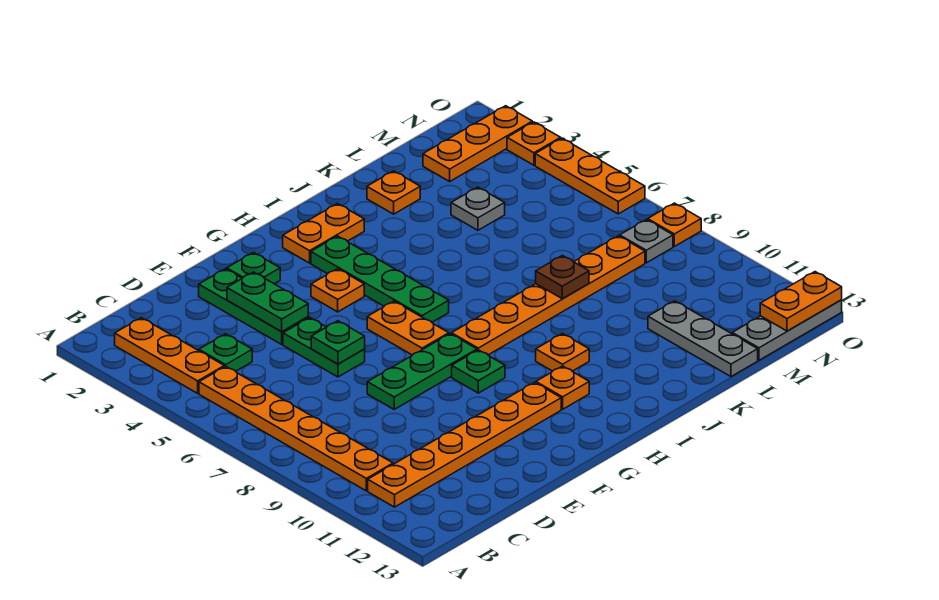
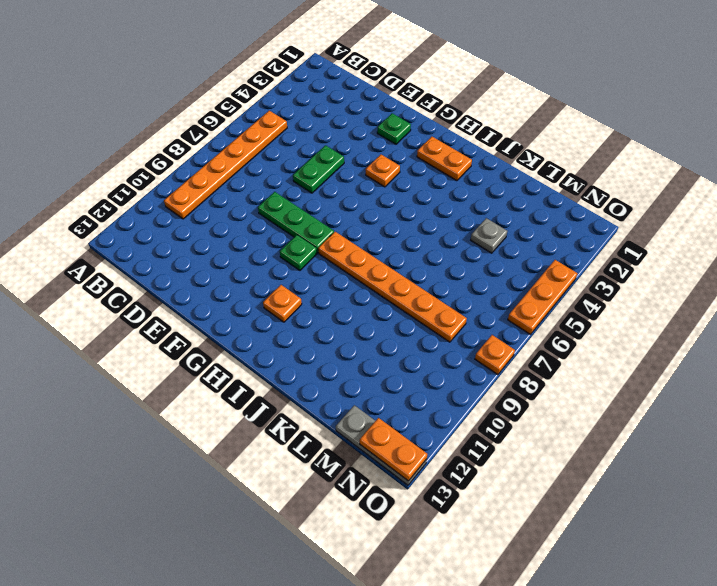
none -> orange 1x3 plate [115,318,224,393]
none -> orange 1x6 plate [368,382,561,507]
none -> green 1x1 plate [199,334,252,371]

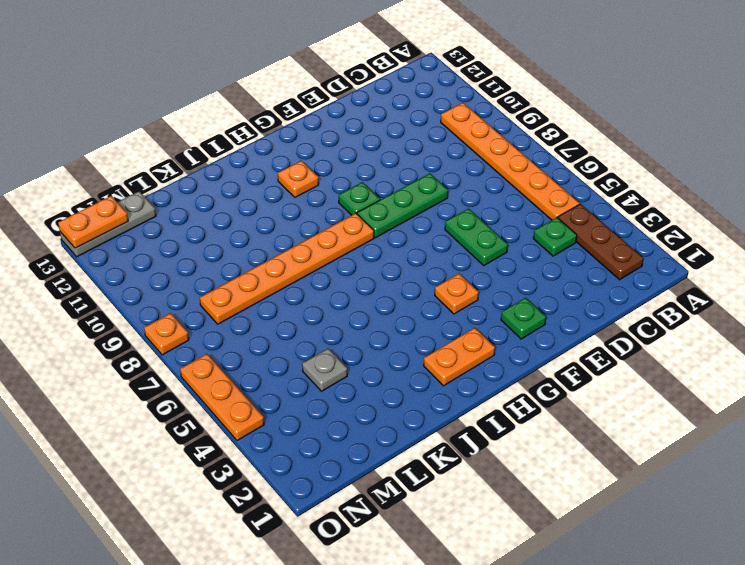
brown 1x3 plate [558,204,643,280] -> orange 1x3 plate [115,318,224,393]
none -> orange 1x6 plate [368,382,561,507]
none -> green 1x3 plate [199,269,308,344]
none -> orange 1x2 plate [367,301,449,355]

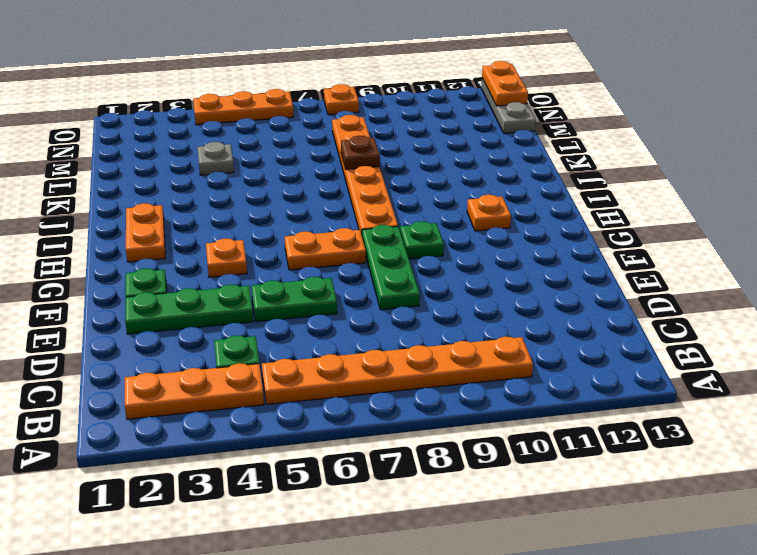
none -> orange 1x6 plate [368,382,561,507]
none -> green 1x4 plate [311,236,449,322]
none -> orange 1x1 plate [536,334,589,371]

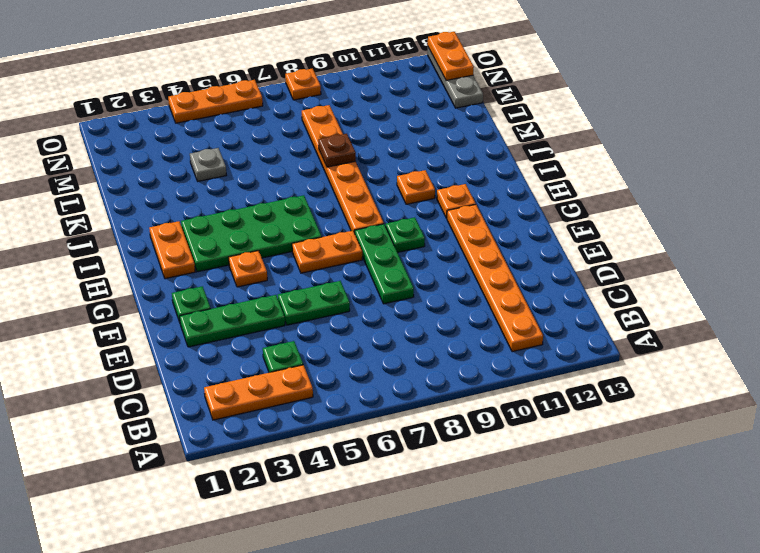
green 2x4 plate [181,195,322,272] -> green 1x4 plate [311,236,449,322]
none -> orange 1x6 plate [199,366,393,491]
none -> orange 1x1 plate [367,171,420,214]
none -> grey 1x3 plate [648,301,758,377]

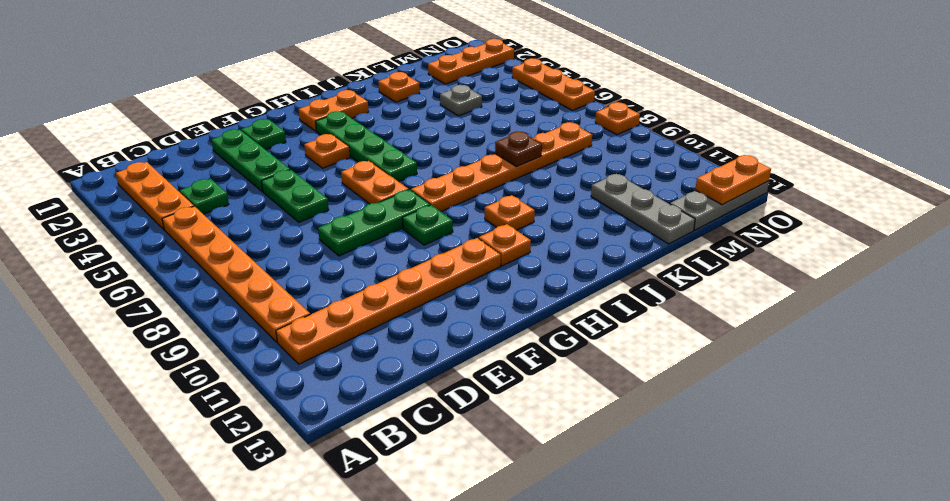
none -> grey 1x1 plate [620,220,673,263]
none -> orange 1x1 plate [507,122,561,165]
none -> green 1x2 plate [227,272,308,332]

